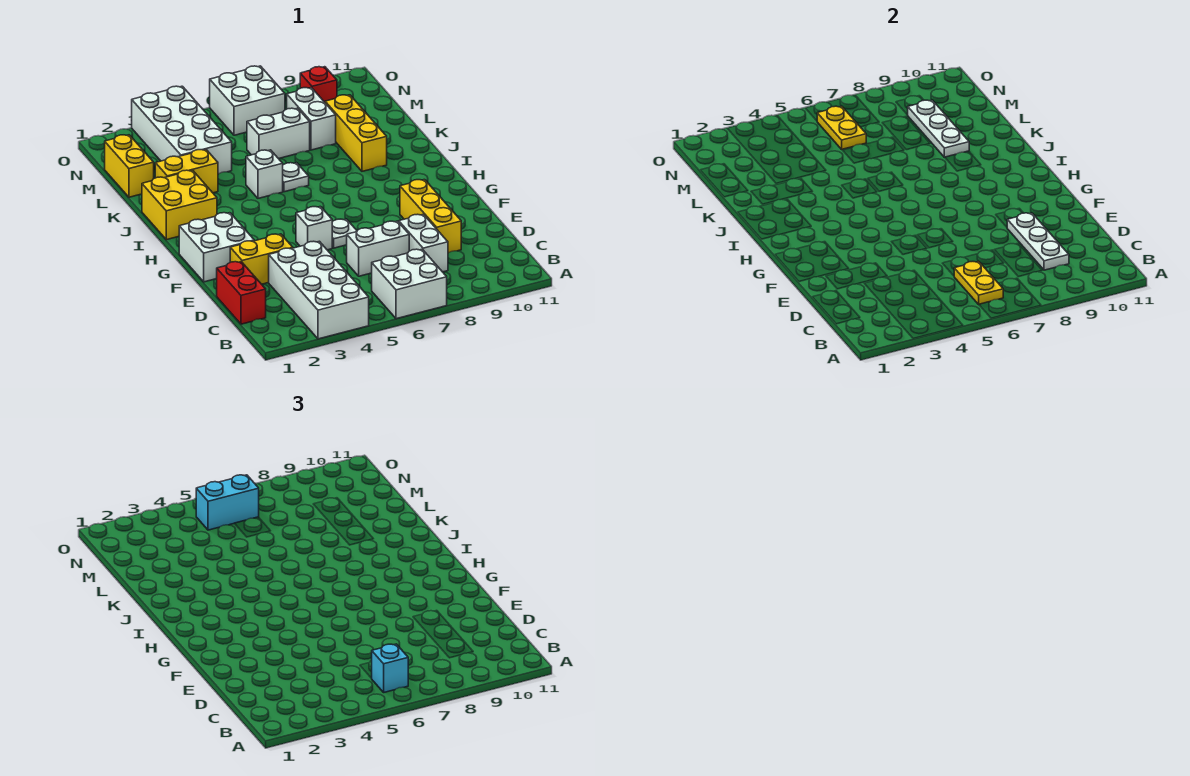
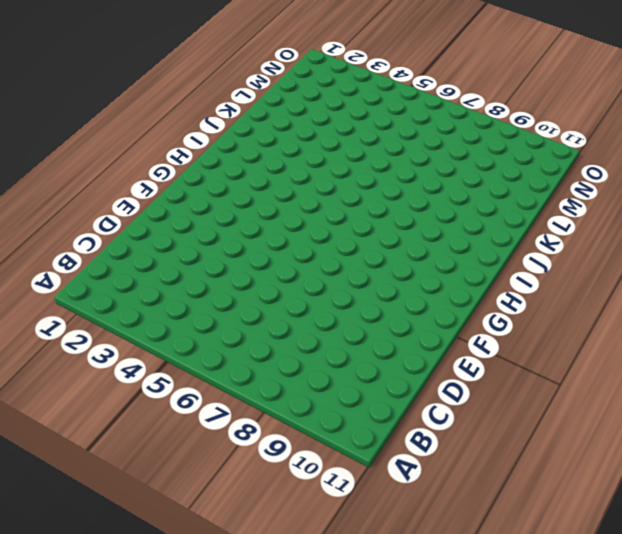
none -> white 2x4 brick [269,241,369,339]
none -> white 2x2 brick [372,249,447,319]
none -> red 1x2 brick [217,262,266,324]

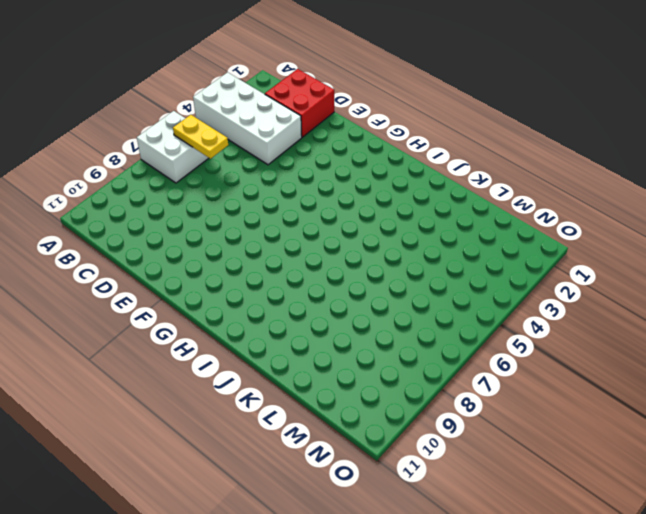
red 2x2 brick [265,69,334,137] -> red 1x2 brick [217,262,266,324]
none -> white 1x2 brick [399,214,448,272]
none -> white 1x2 brick [347,221,409,276]
none -> yellow 1x3 brick [400,180,461,253]

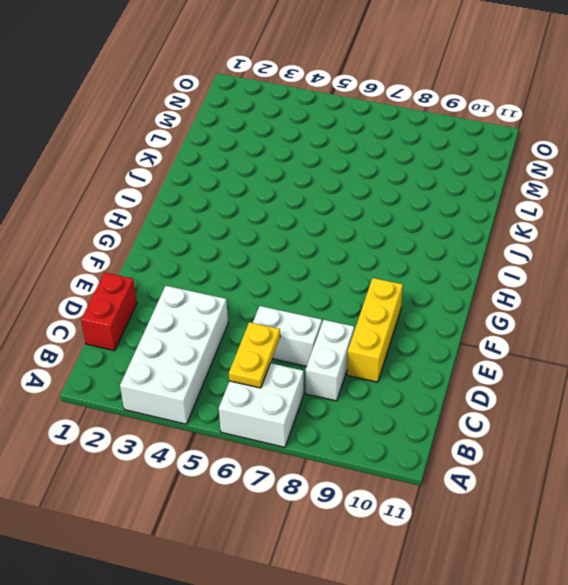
none -> yellow 1x2 brick [230,234,293,284]
none -> white 2x2 brick [179,213,254,282]
none -> white 1x1 brick [296,207,332,250]

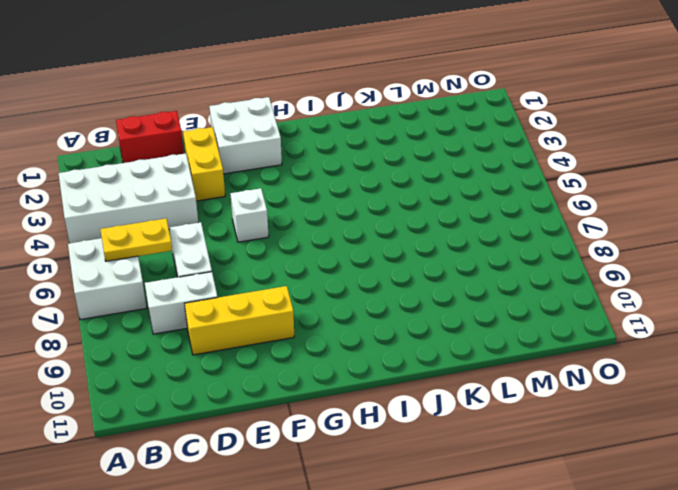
none -> white 1x1 plate [332,219,357,248]
none -> yellow 2x2 brick [142,170,217,240]
none -> white 1x1 brick [246,150,283,198]

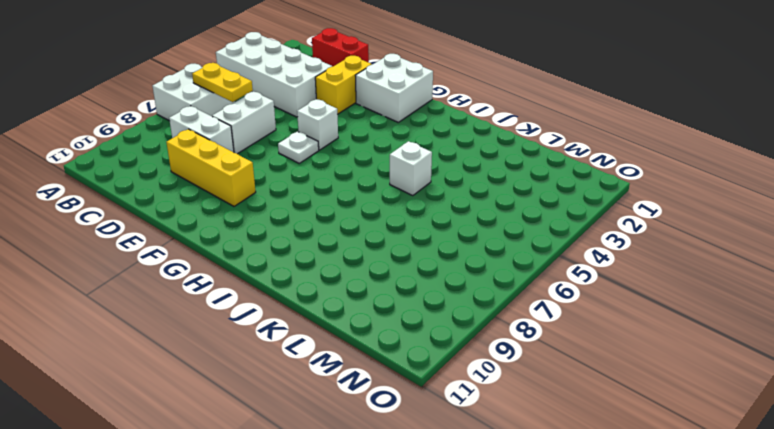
none -> yellow 2x2 brick [142,170,217,240]
none -> white 1x1 plate [283,163,309,192]
none -> yellow 1x3 brick [325,95,387,171]

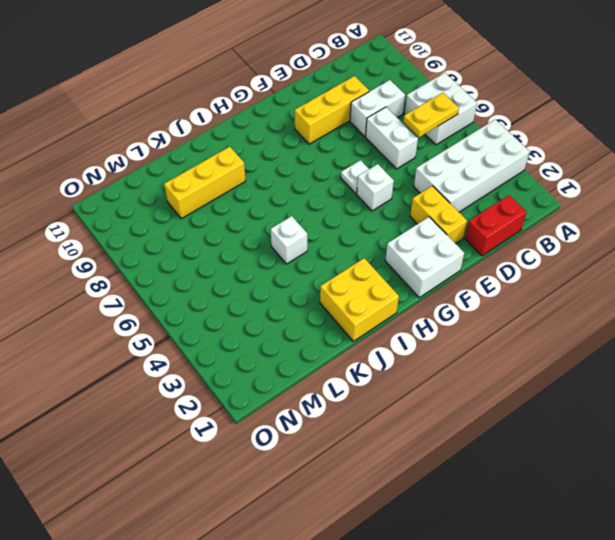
none -> white 1x1 plate [283,163,309,192]
none -> yellow 1x2 brick [155,150,218,193]
none -> yellow 1x2 brick [105,135,154,197]

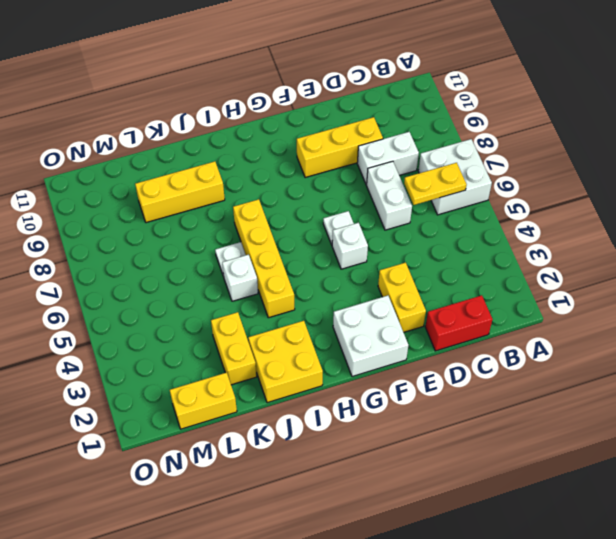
yellow 1x4 brick [233,199,295,318] -> none
none -> white 2x4 brick [269,241,369,339]
none -> white 2x4 brick [132,86,232,174]
none -> white 1x2 brick [247,108,310,158]

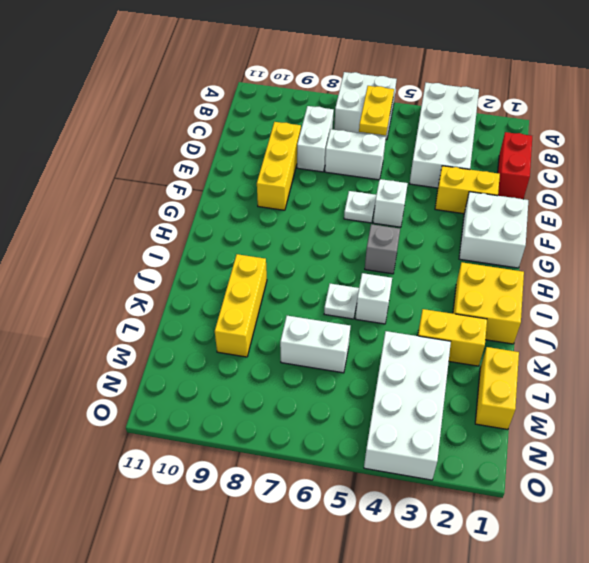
grey 1x1 brick [365,224,400,274] -> none
none -> white 1x2 brick [287,88,336,150]
none -> white 2x2 brick [210,66,285,135]
none -> red 1x1 brick [300,67,337,102]

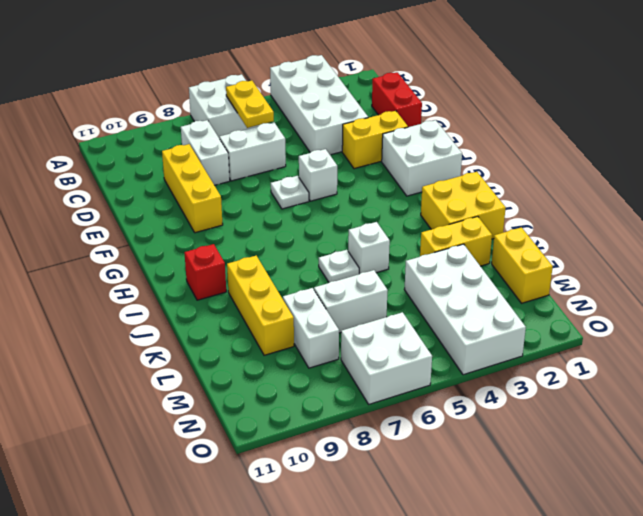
red 1x1 brick [184,244,226,300] -> red 1x1 brick moved to [300,67,337,102]
none -> white 1x3 plate [1007,213,1069,270]
none -> white 1x3 plate [908,100,969,157]
none -> yellow 1x2 plate [817,106,866,149]

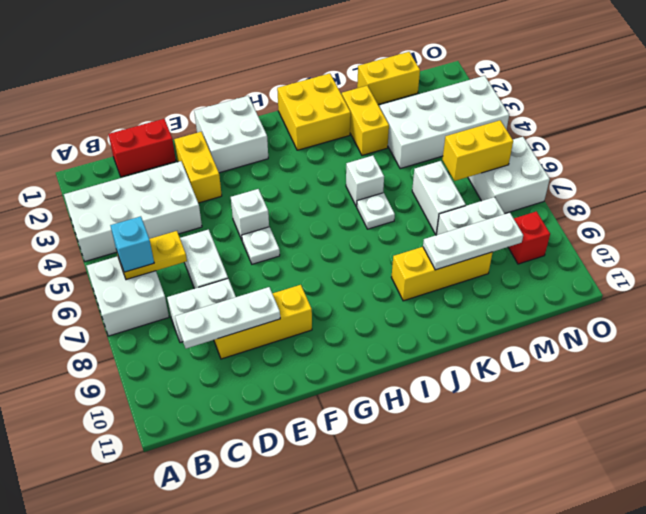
yellow 1x2 brick [442,120,513,181] -> yellow 1x2 plate [817,106,866,149]
none -> cyan 1x2 brick [196,475,259,530]

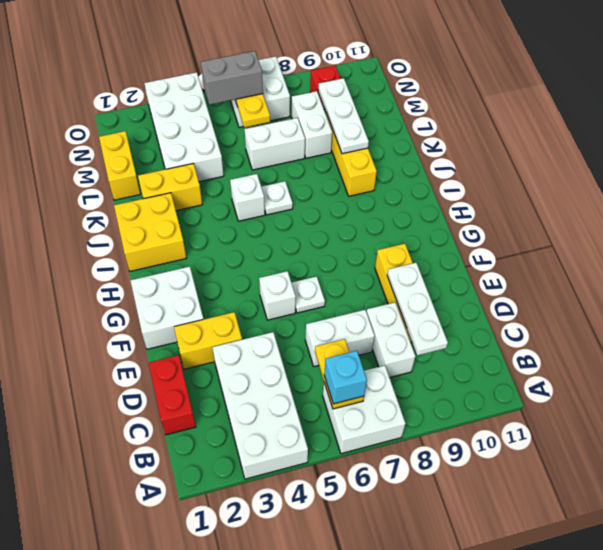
grey 1x2 brick [201,51,263,105] -> cyan 1x2 brick [196,475,259,530]

